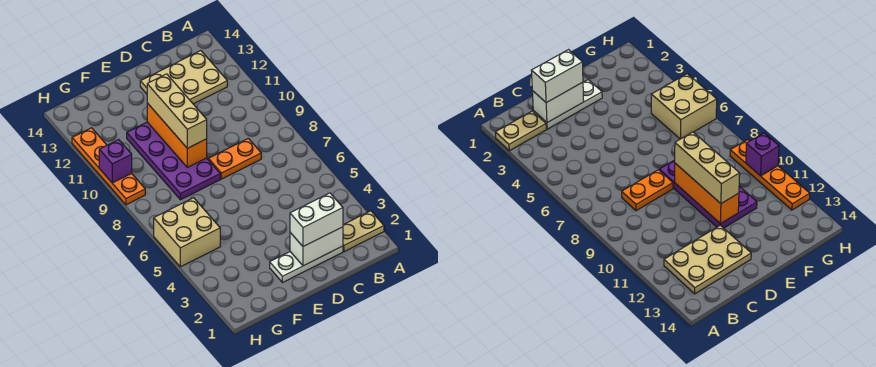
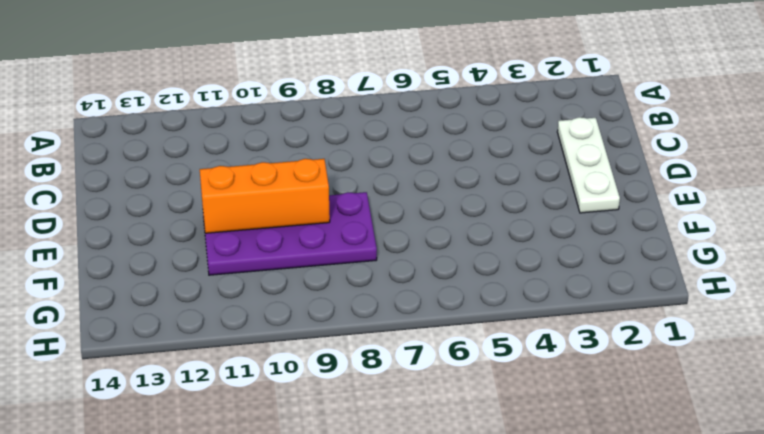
none -> tan 1x2 plate [343,211,384,252]
none -> tan 2x3 plate [140,51,227,104]
none -> orange 1x2 plate [208,138,261,179]

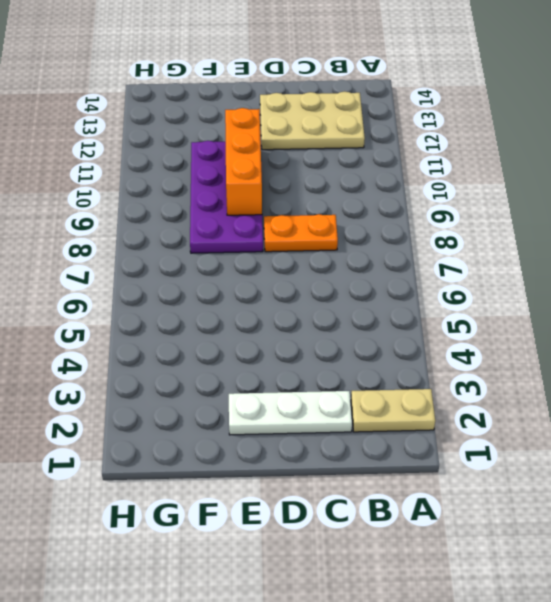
none -> tan 2x2 brick [154,198,220,267]
none -> orange 1x4 plate [72,128,145,205]
none -> white 1x2 brick [290,227,343,266]

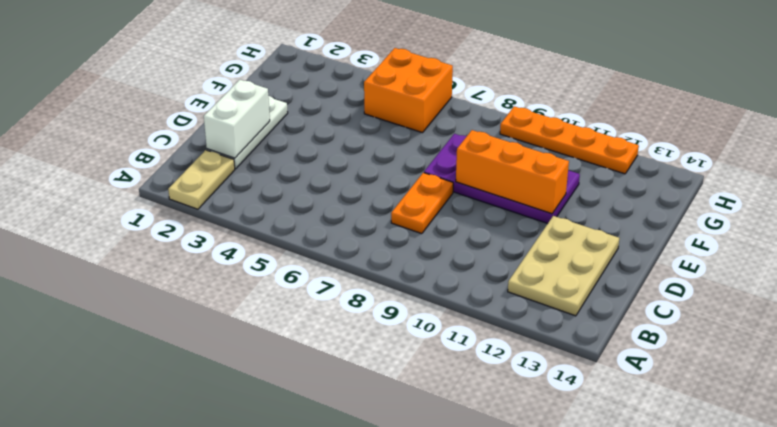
orange 2x2 brick [364,48,453,133] -> tan 2x2 brick [154,198,220,267]
none -> purple 1x1 brick [99,140,132,183]
none -> white 1x2 brick [290,193,343,246]
none -> tan 1x3 brick [147,74,207,148]

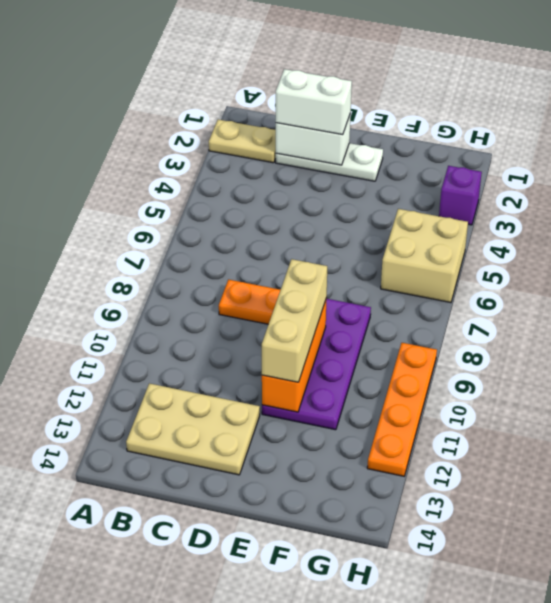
purple 1x1 brick [439,166,482,225] -> purple 1x1 brick moved to [99,140,132,183]

